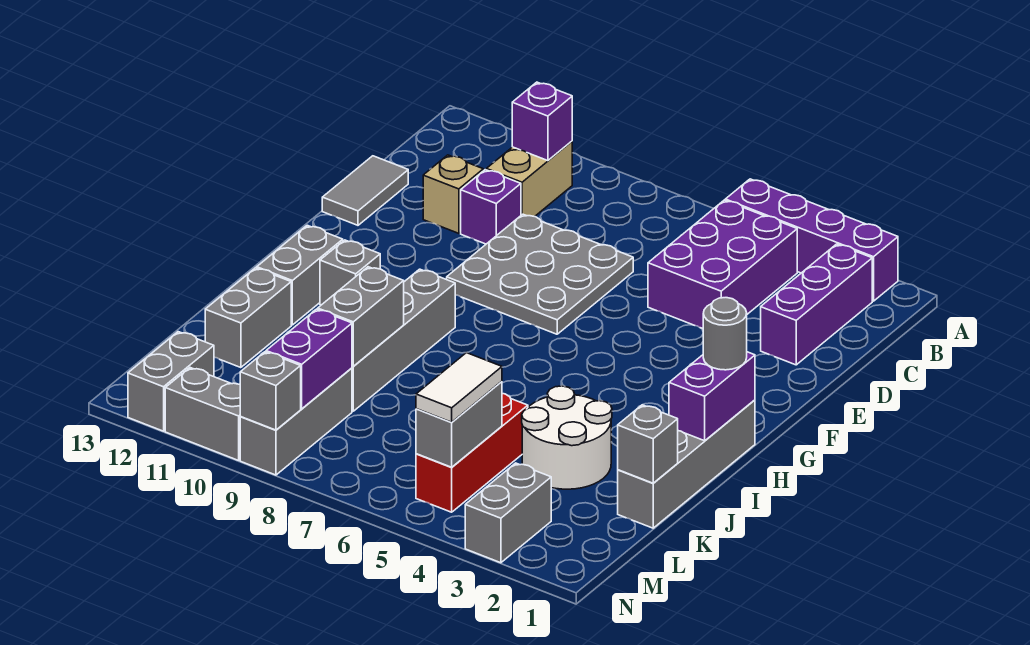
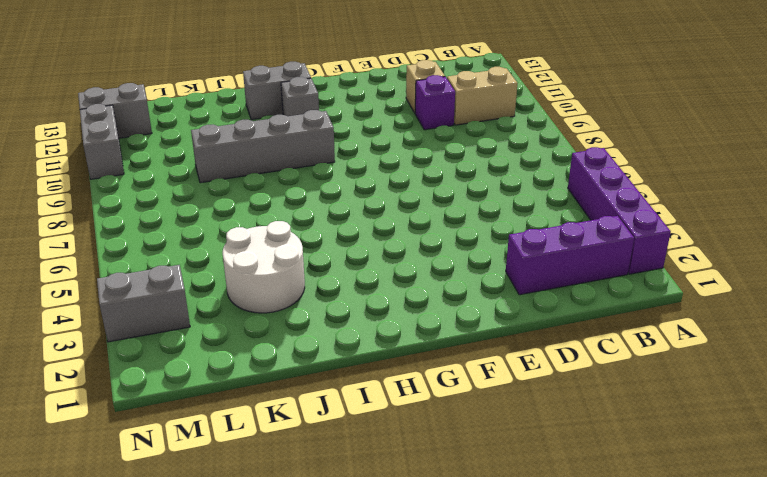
none -> purple 2x3 brick [648,200,797,329]
none -> grey 3x3 plate [447,214,633,334]
none -> grey 1x2 tile [322,156,408,225]

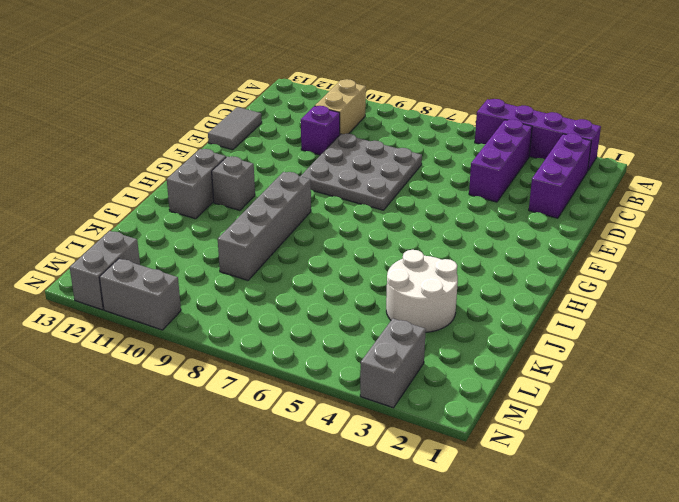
purple 1x3 brick [469,119,532,202] -> purple 2x3 brick [648,200,797,329]
none -> tan 1x1 brick [423,155,483,233]
none -> grey 1x4 brick [618,400,755,528]
none -> grey 1x2 brick [205,268,291,368]

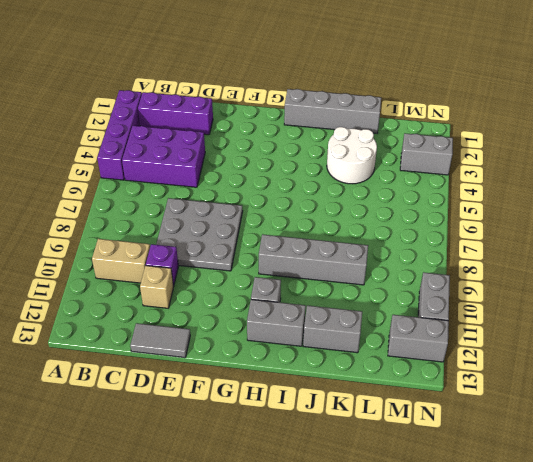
none -> red 1x3 brick [416,393,528,512]
none -> grey 1x3 brick [240,368,352,475]
none -> purple 1x1 brick [512,82,572,161]

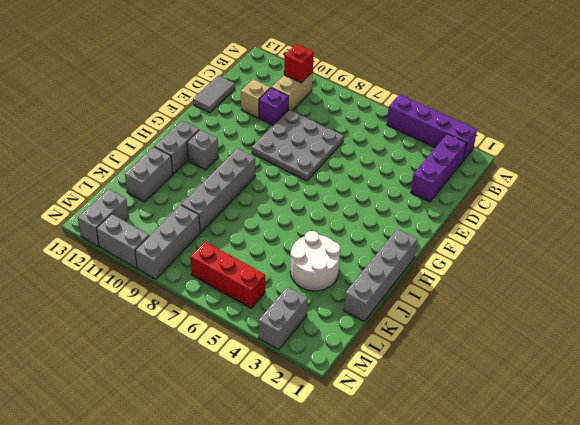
red 1x1 brick [284,44,314,83] -> purple 1x1 brick [512,82,572,161]
red 1x3 brick [190,242,265,308] -> red 1x3 brick turned to [416,393,528,512]
none -> purple 2x3 brick [648,200,797,329]
none -> purple 1x2 brick [669,352,755,441]
none -> grey 1x2 brick [318,267,404,366]

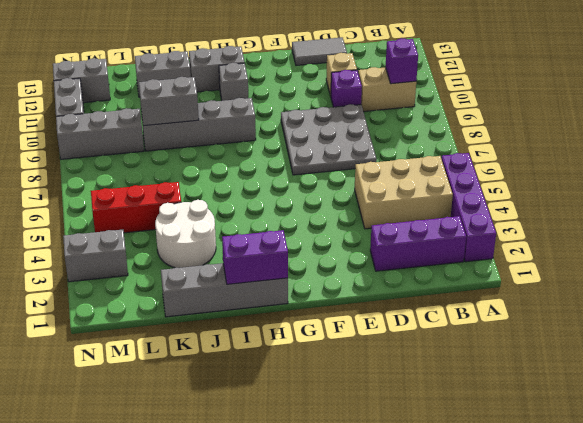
tan 2x3 brick [355,156,453,229] -> purple 2x3 brick [648,200,797,329]
none -> grey 1x1 brick [618,405,678,483]
none -> grey 1x2 brick [416,381,502,467]
none -> purple 1x2 brick [266,309,352,409]

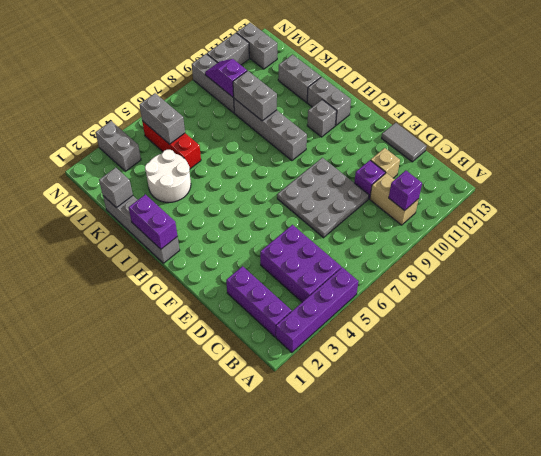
purple 1x2 slope [205,59,247,97] -> purple 1x2 brick [266,309,352,409]
none -> grey 1x1 brick [240,352,301,430]
none -> grey 1x1 round brick [703,298,747,370]
none -> white 1x2 tile [416,353,502,422]

